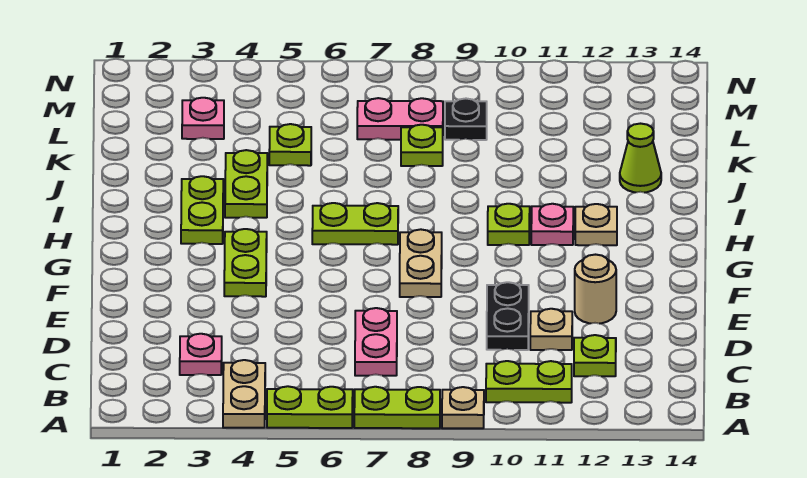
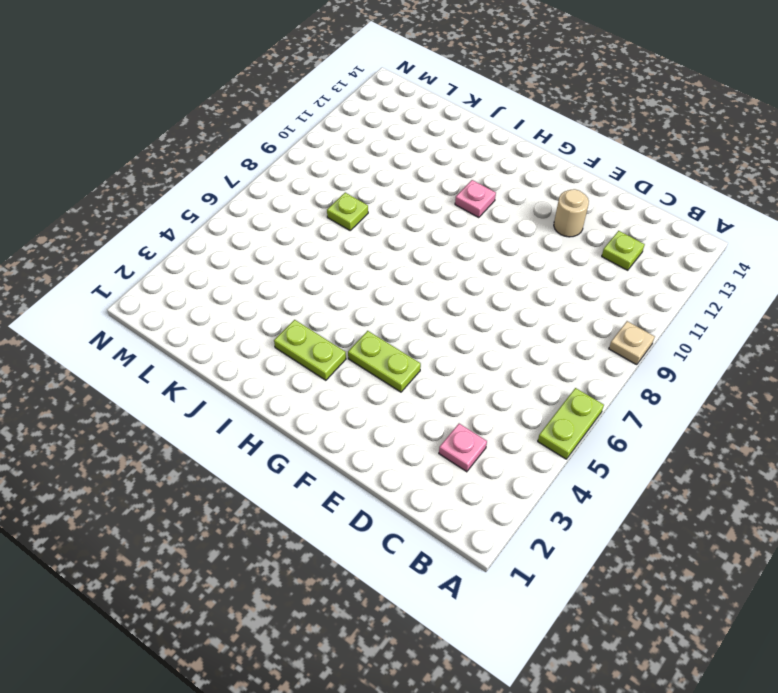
none -> tan 1x2 plate [223,360,265,428]
none -> lime 1x2 plate [354,387,440,428]
none -> lime 1x2 plate [486,361,572,403]

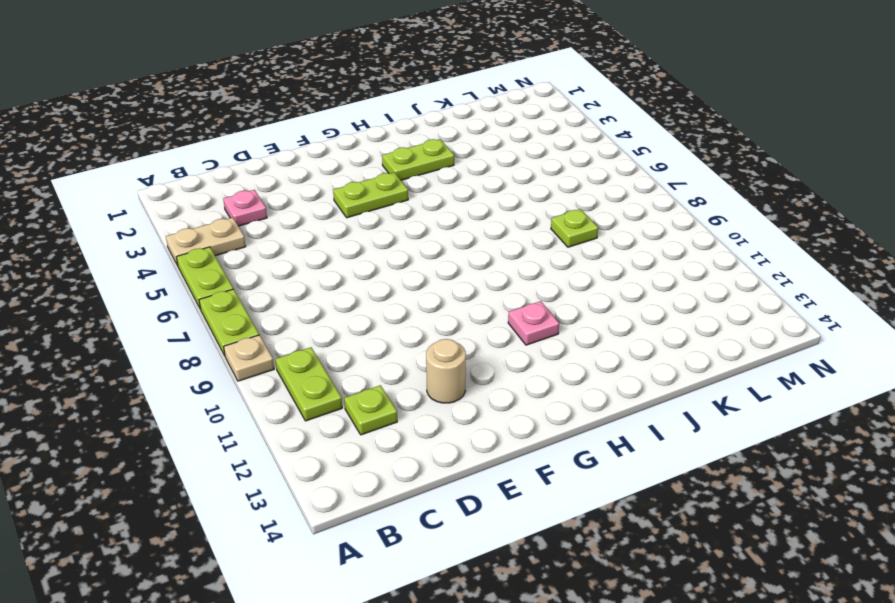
none -> pink 1x2 plate [355,308,397,376]
none -> black 1x2 plate [487,282,529,350]
none -> tan 1x1 plate [530,309,572,350]

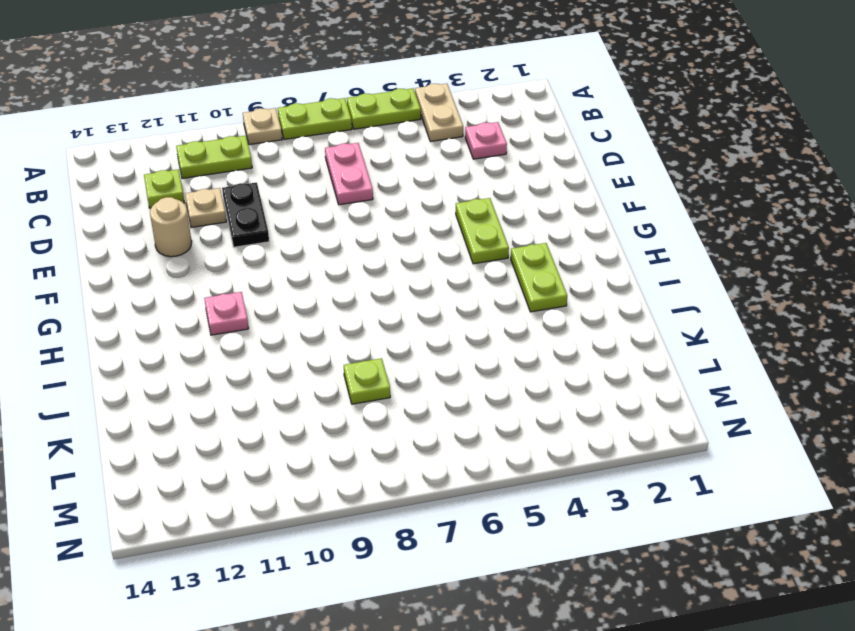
none -> tan 1x2 plate [400,229,442,297]
none -> lime 1x2 plate [312,203,398,245]
none -> lime 1x1 plate [488,204,530,245]

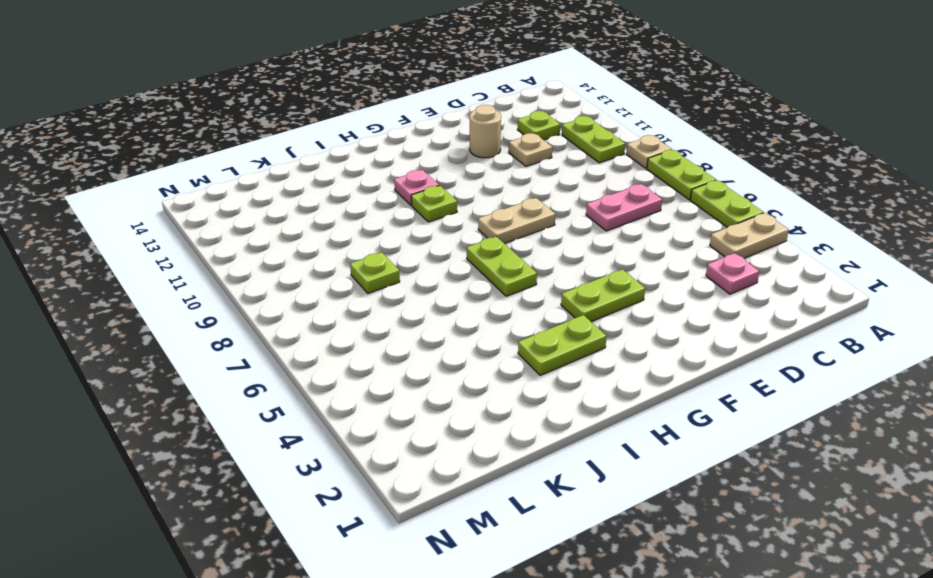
none -> black 1x2 plate [487,282,529,350]
none -> tan 1x1 plate [575,204,617,245]
none -> lime 1x2 plate [225,150,267,218]

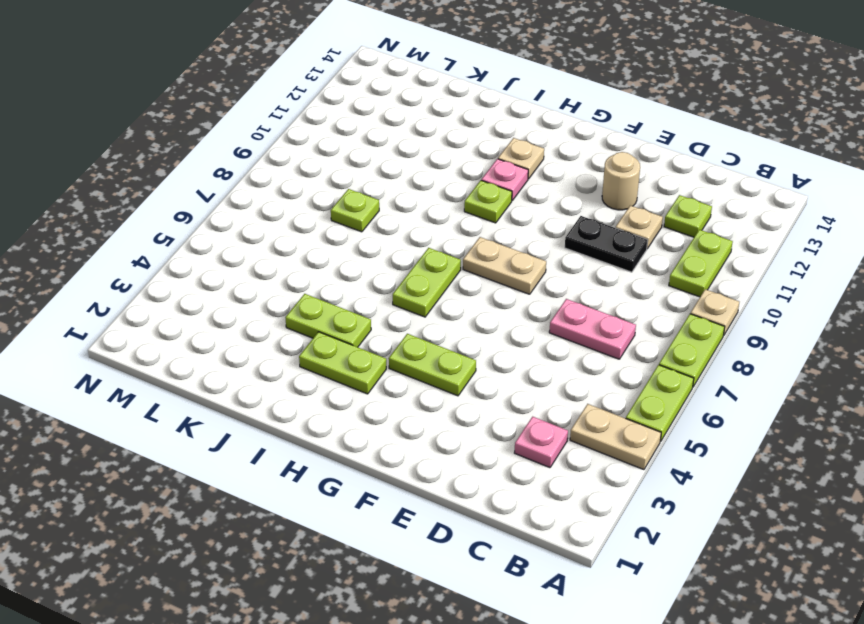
none -> lime 1x1 cone [620,124,661,192]
none -> lime 1x1 plate [269,124,311,166]
none -> pink 1x1 plate [182,98,224,139]

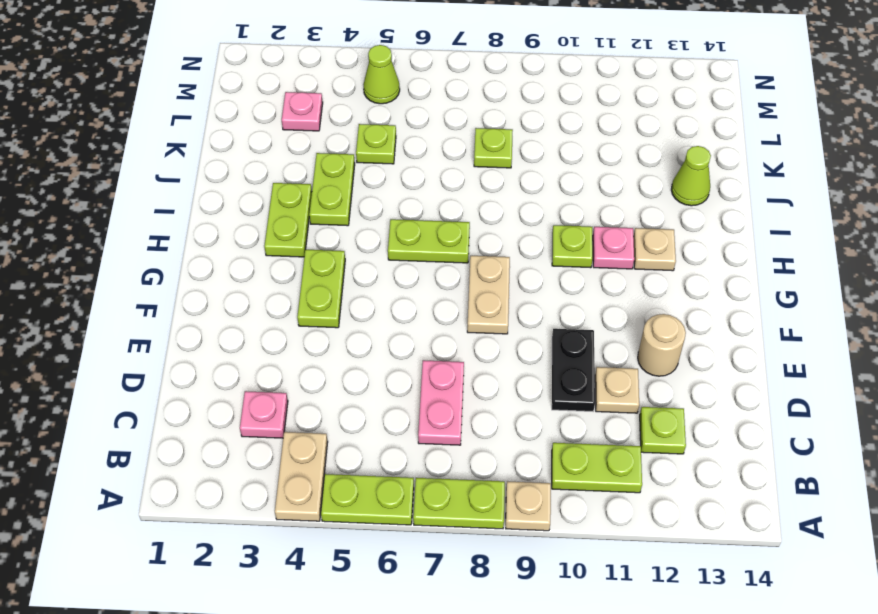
lime 1x1 cone [363,45,400,104] -> none
none -> pink 1x2 plate [357,98,443,140]
none -> black 1x1 plate [445,99,487,140]

